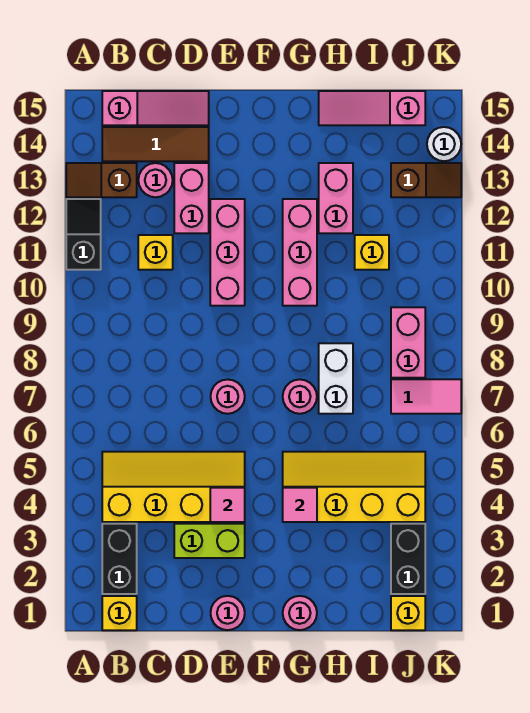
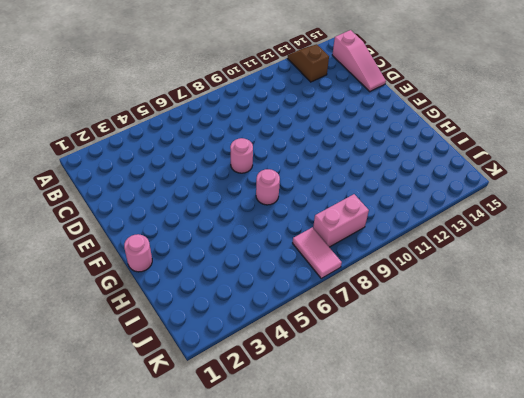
none -> black 1x2 slope [66,199,101,270]
none -> yellow 1x1 brick [102,596,137,630]
none -> black 1x2 brick [102,524,137,594]
none -> yellow 2x4 slope [102,452,245,522]

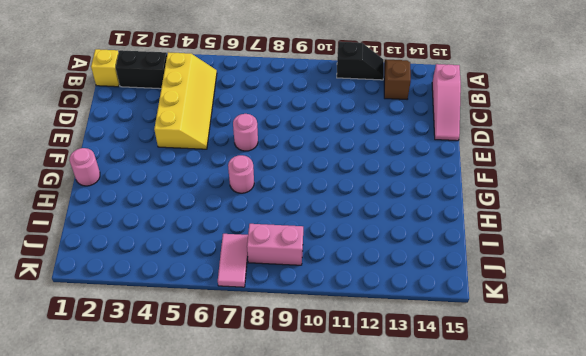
none -> brown 1x3 tile [102,127,209,161]
none -> yellow 1x1 brick [138,235,173,270]
none -> pink 1x1 round brick [138,163,173,197]
none -> lime 1x2 brick [174,524,245,558]

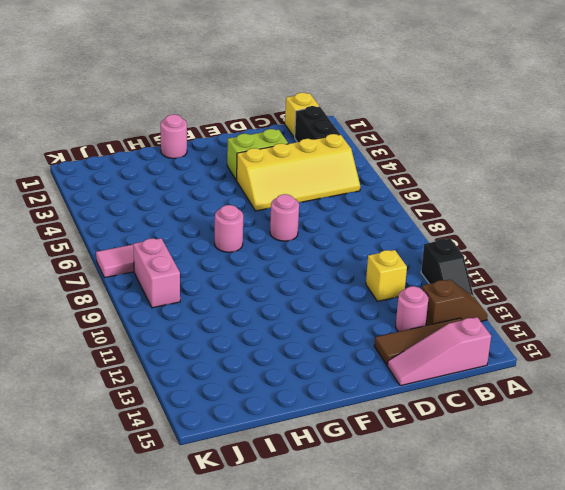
none -> pink 1x2 brick [174,163,209,233]
none -> pink 1x1 round brick [211,596,245,630]
none -> pink 1x3 brick [210,199,245,306]
none -> yellow 2x4 slope [283,452,425,522]

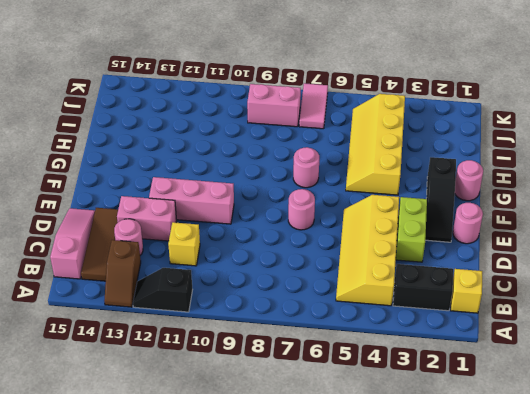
black 1x3 slope [425,157,456,242] -> none
none -> pink 1x3 brick [283,199,317,306]
none -> white 1x2 brick [319,343,353,414]
none -> pink 1x2 brick [319,163,353,233]
none -> pink 1x3 slope [319,91,425,125]

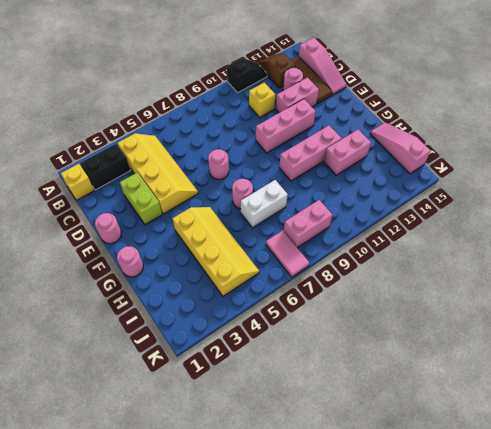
none -> yellow 1x1 brick [355,235,389,270]
none -> yellow 1x1 brick [391,596,425,630]
none -> black 1x2 brick [391,524,425,594]
none -> brown 1x2 slope [391,163,461,197]

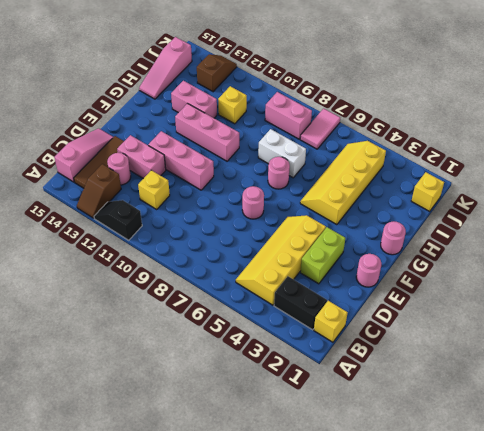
none -> black 1x2 brick [391,524,425,594]
none -> white 1x1 round brick [427,127,461,161]
none -> pink 1x1 tile [210,488,245,522]
none -> pink 1x1 tile [283,488,317,522]

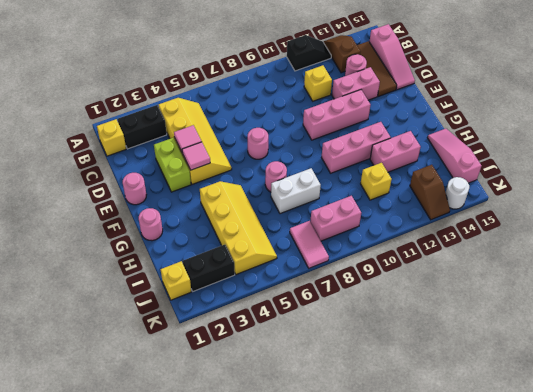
pink 1x1 tile [174,125,202,152] -> pink 1x1 tile moved to [283,488,317,522]

